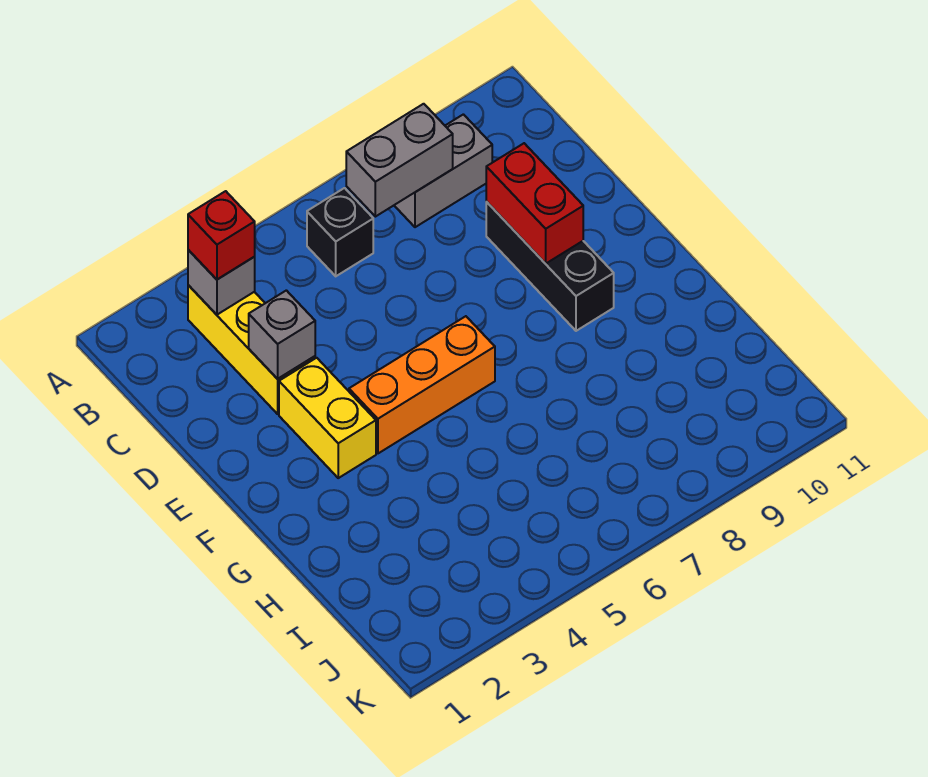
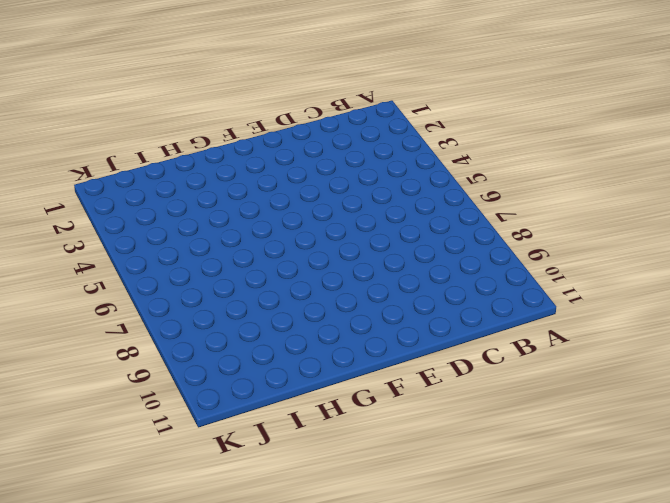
none -> yellow 1x3 brick [188,285,315,414]
none -> black 1x1 brick [307,188,373,276]

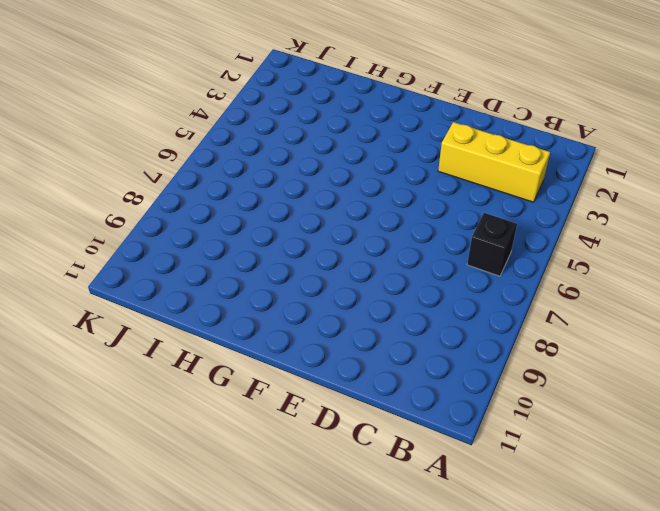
none -> grey 1x2 brick [394,114,492,227]
none -> black 1x3 brick [486,202,614,331]

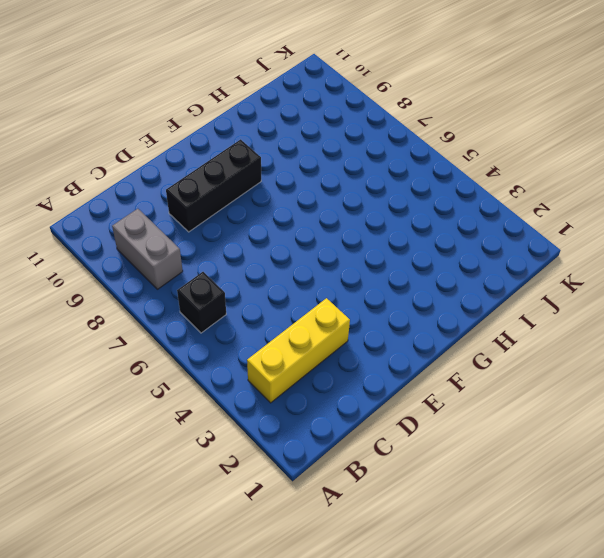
none -> yellow 1x2 brick [279,358,376,478]
none -> orange 1x3 brick [349,316,495,453]

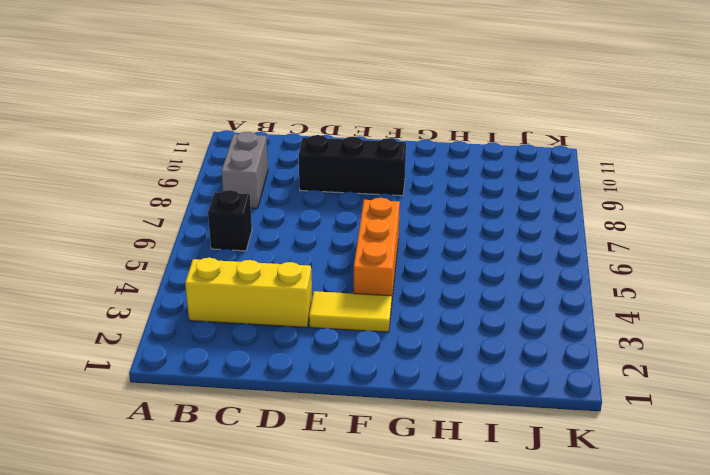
yellow 1x2 tile [309,291,392,332] -> yellow 1x2 brick [279,358,376,478]
none -> grey 1x1 brick [188,250,255,315]
none -> grey 1x2 brick [346,104,453,217]

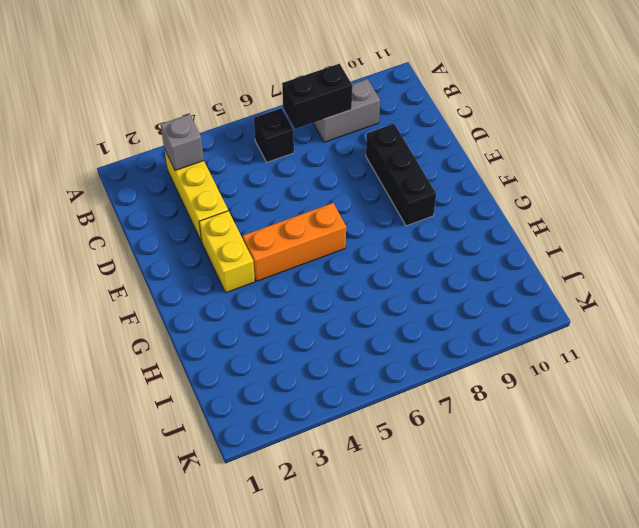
black 1x2 brick [282,64,352,129] -> grey 1x2 brick [346,104,453,217]
none -> grey 1x1 brick [249,290,315,379]
none -> red 1x2 brick [486,143,583,264]

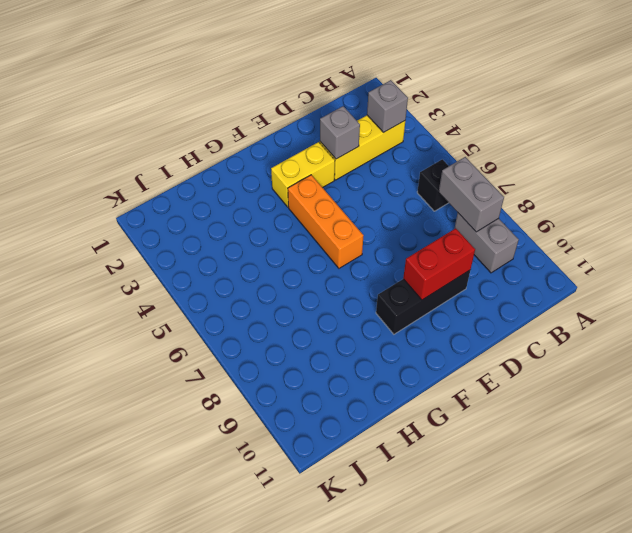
none -> red 1x1 brick [188,191,255,279]

